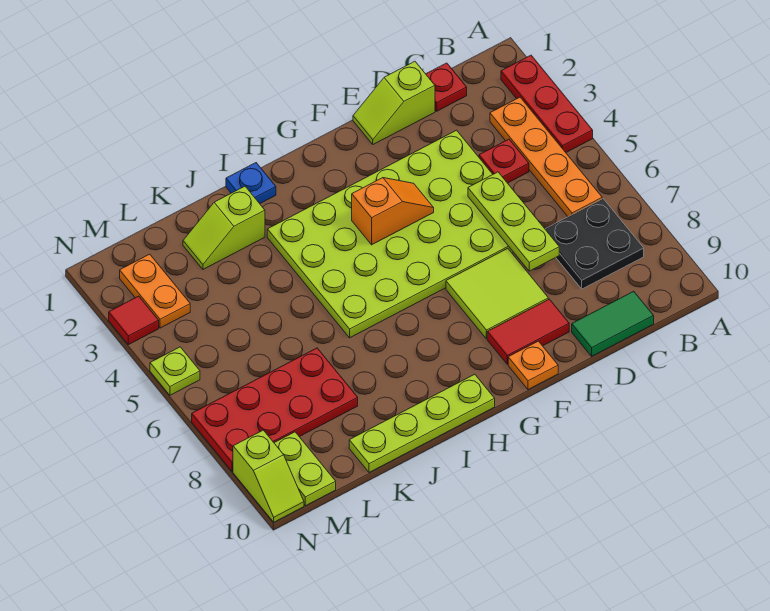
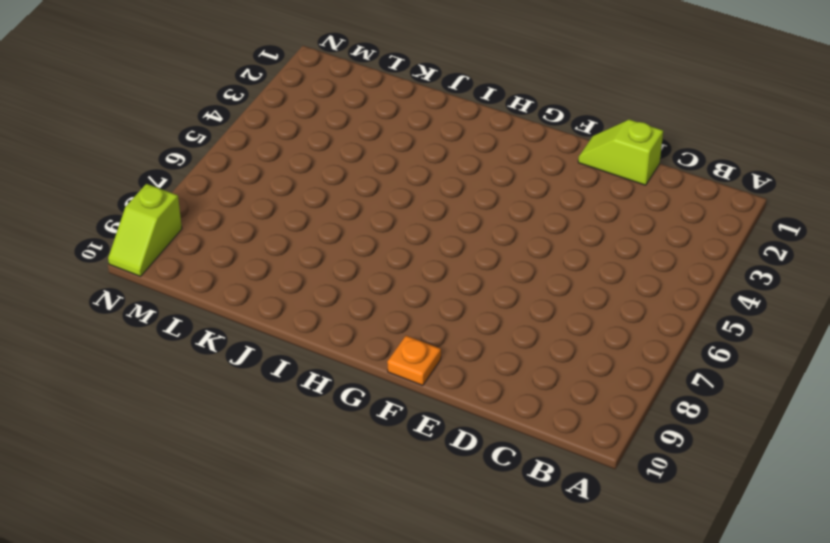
none -> red 1x3 plate [501,55,593,152]
none -> orange 1x4 plate [490,97,602,217]
none -> black 2x2 plate [545,199,644,289]

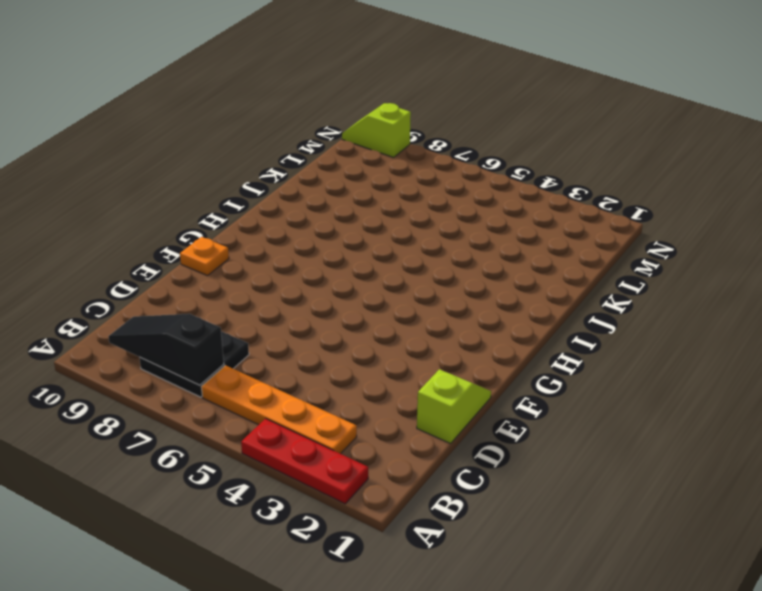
black 1x3 slope [108,314,224,385] -> none
none -> red 1x1 plate [426,63,467,111]
none -> red 1x1 plate [479,139,529,183]
none -> green 1x2 tile [572,291,654,356]

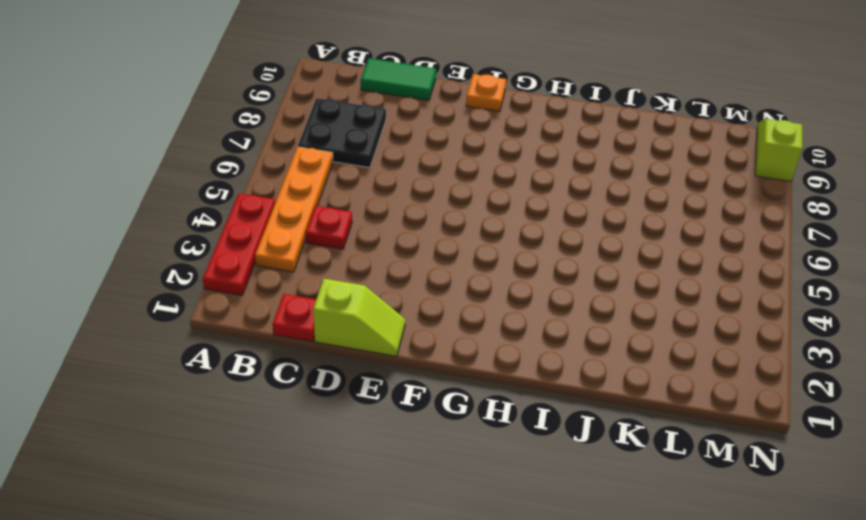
none -> lime 4x6 plate [267,130,513,338]
none -> lime 2x2 tile [446,248,548,339]
none -> red 1x2 tile [487,299,569,364]

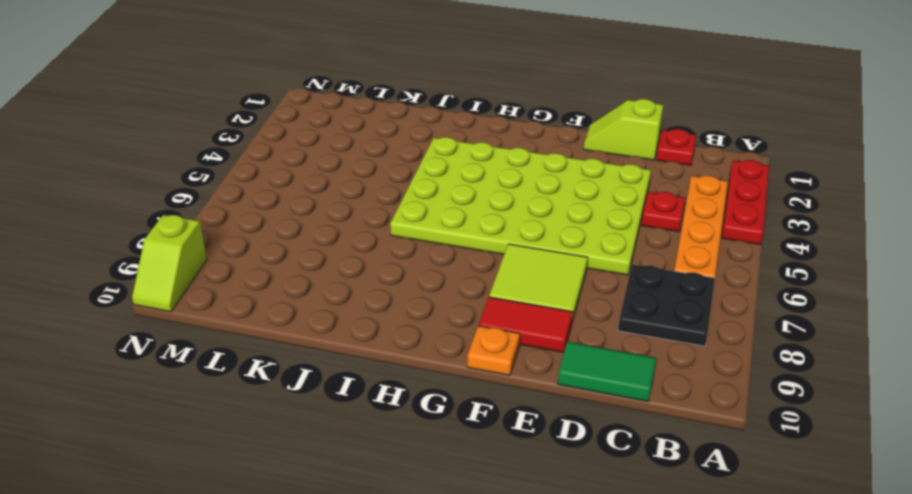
none -> lime 1x4 plate [349,374,495,472]
none -> blue 1x1 plate [226,163,276,204]
none -> lime 1x2 slope [183,186,265,269]

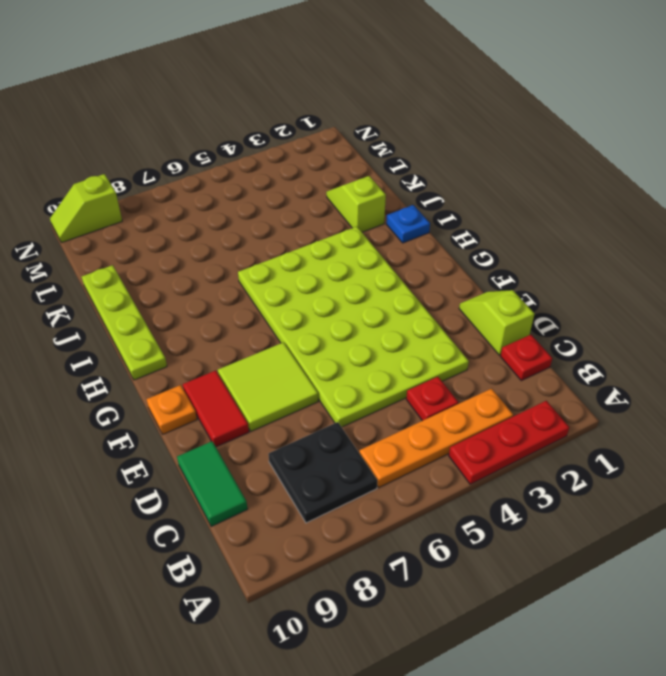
none -> red 2x4 plate [192,348,358,472]
none -> orange 1x2 plate [120,254,190,328]
none -> lime 1x2 plate [274,432,336,506]

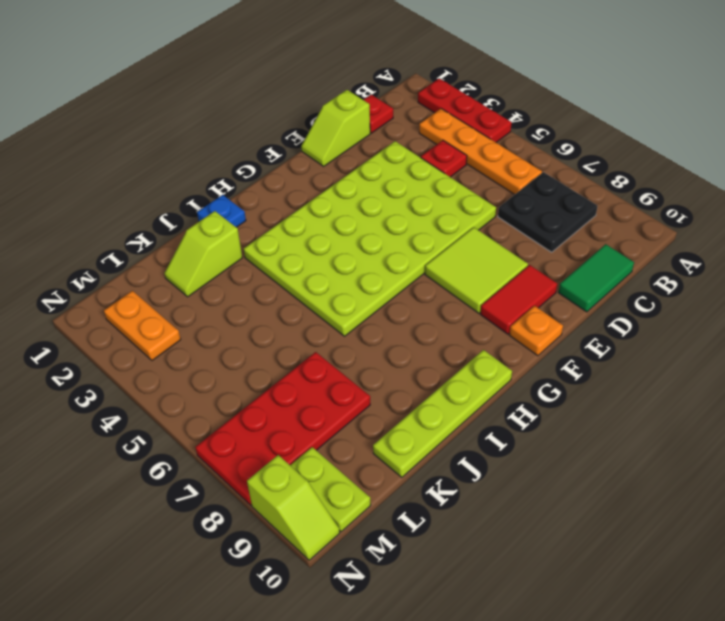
none -> red 1x1 tile [109,296,159,345]
none -> lime 1x1 plate [150,347,200,395]
none -> lime 1x3 plate [468,172,559,271]

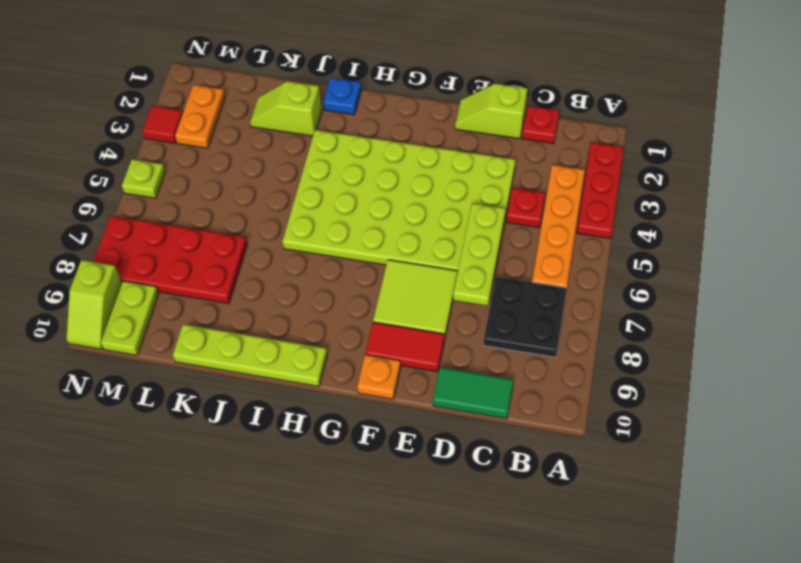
none -> orange 1x2 slope [352,178,434,245]

